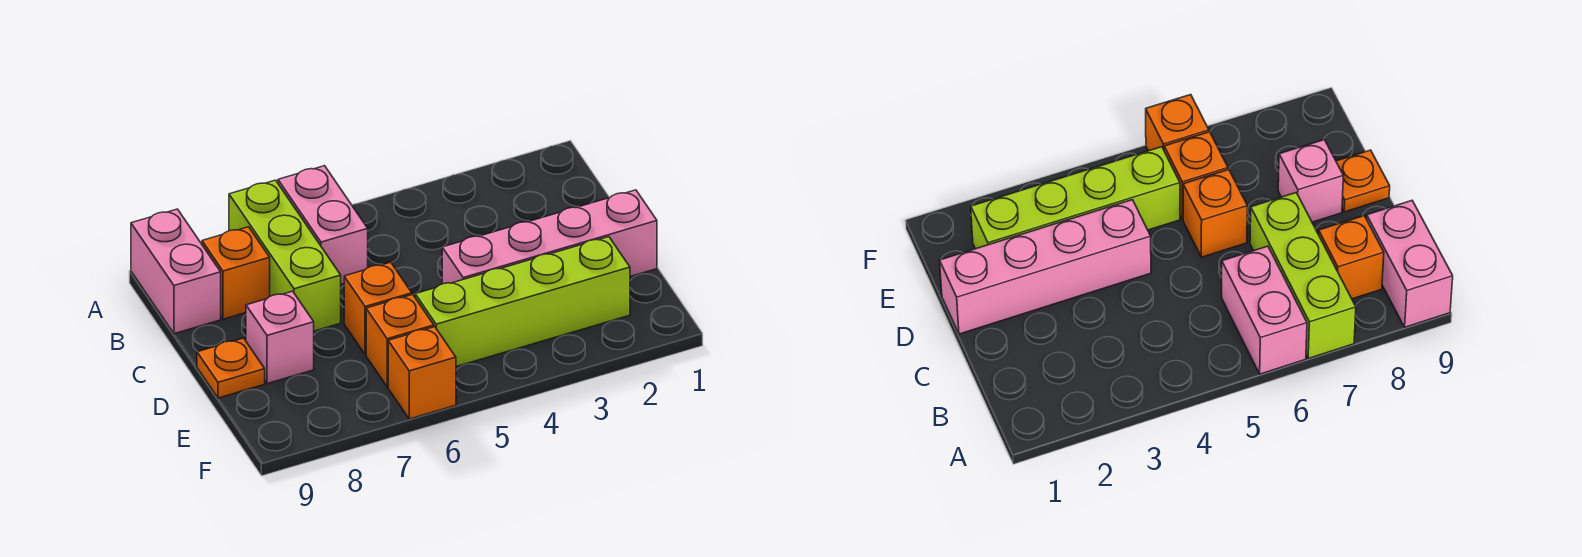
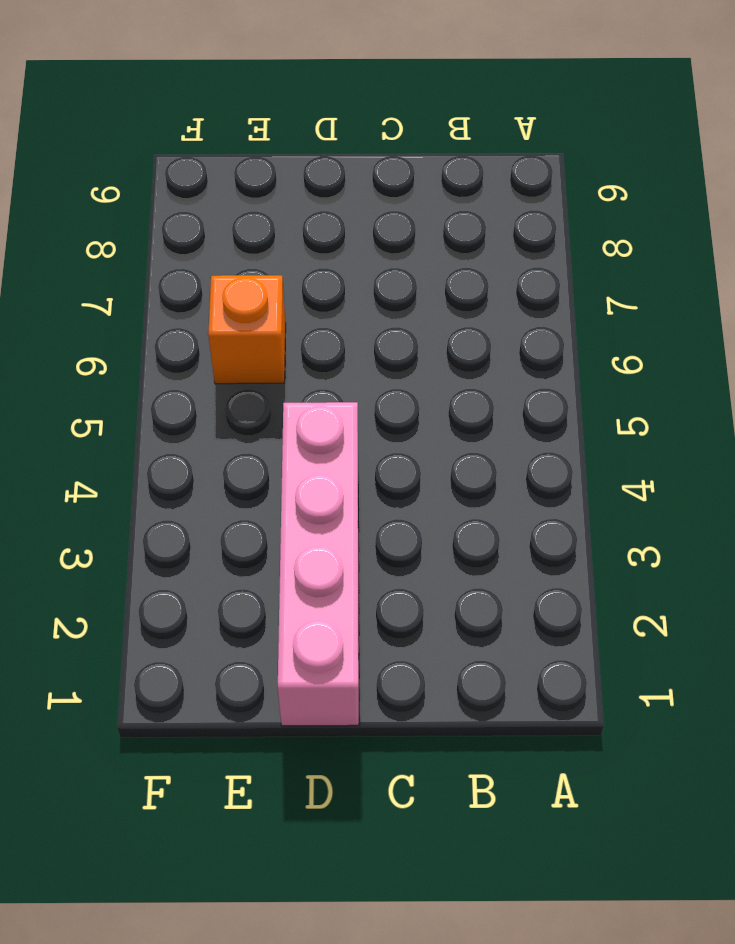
none -> pink 1x2 brick [278,166,368,284]
none -> lime 1x3 brick [229,180,341,331]

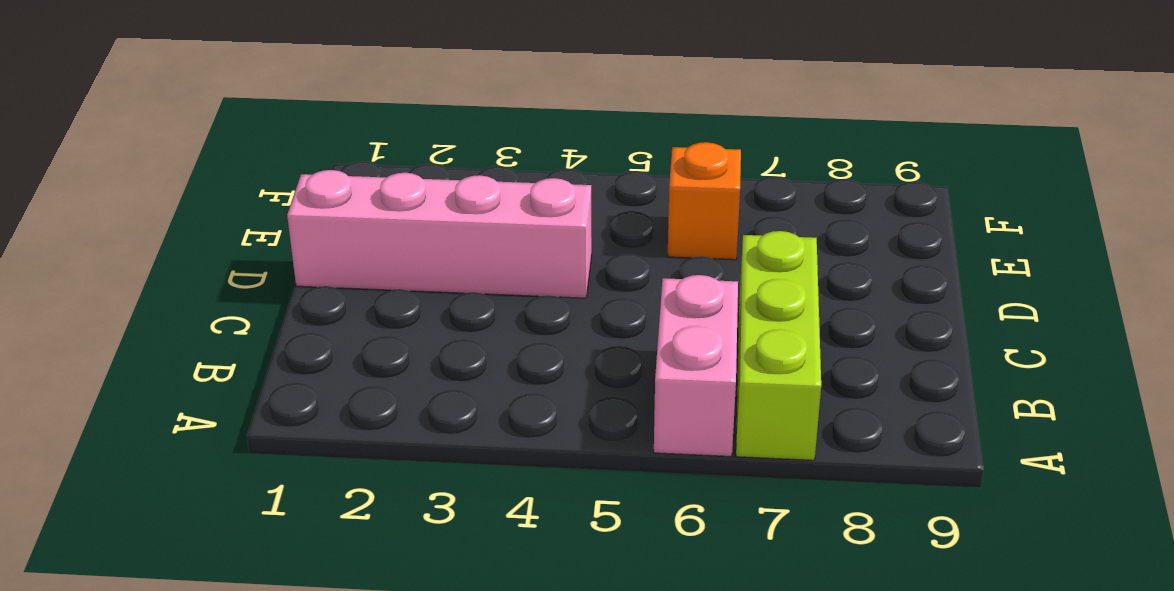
none -> pink 1x2 brick [131,209,221,334]
none -> orange 1x1 brick [202,227,270,319]

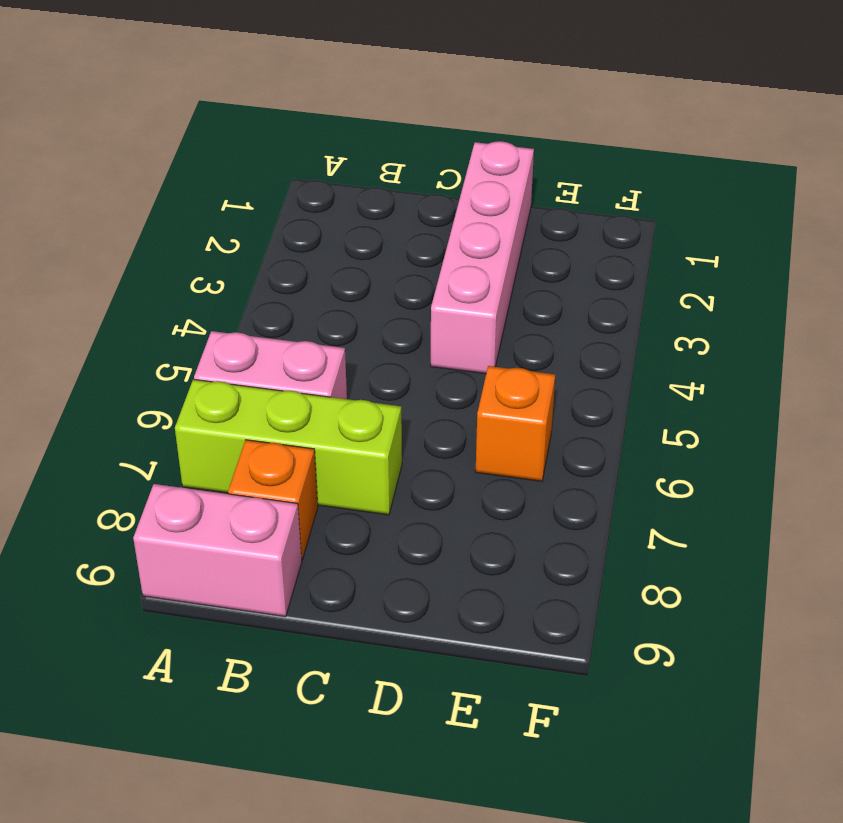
none -> orange 1x1 brick [344,262,412,355]
none -> pink 1x1 brick [246,291,314,384]

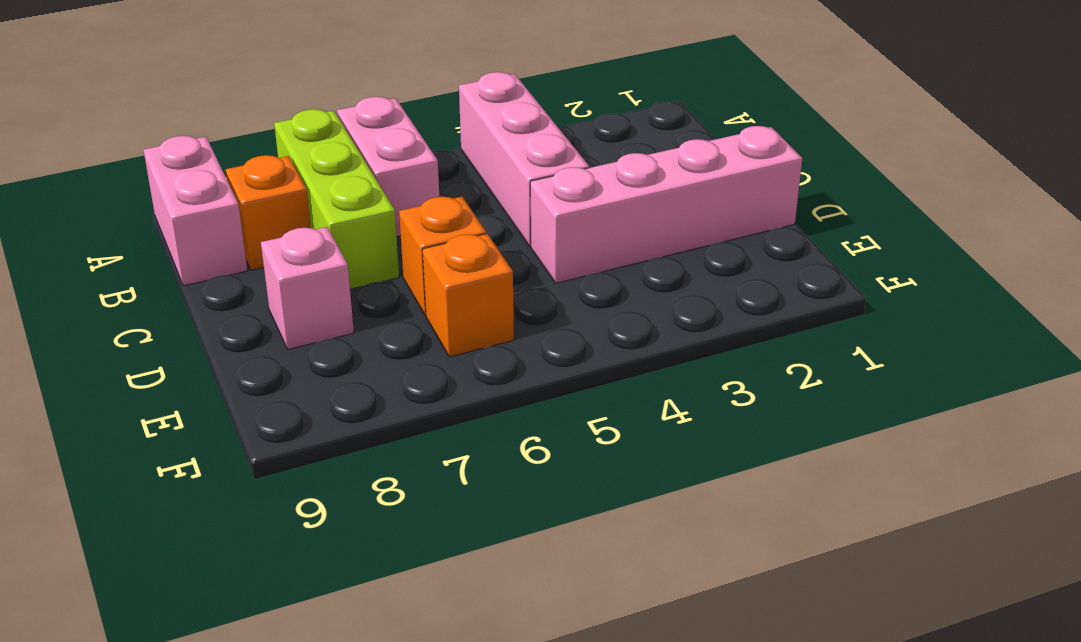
pink 1x3 brick [459,72,589,246] -> none
none -> orange 1x1 plate [197,338,265,398]
none -> lime 1x4 brick [415,237,630,367]

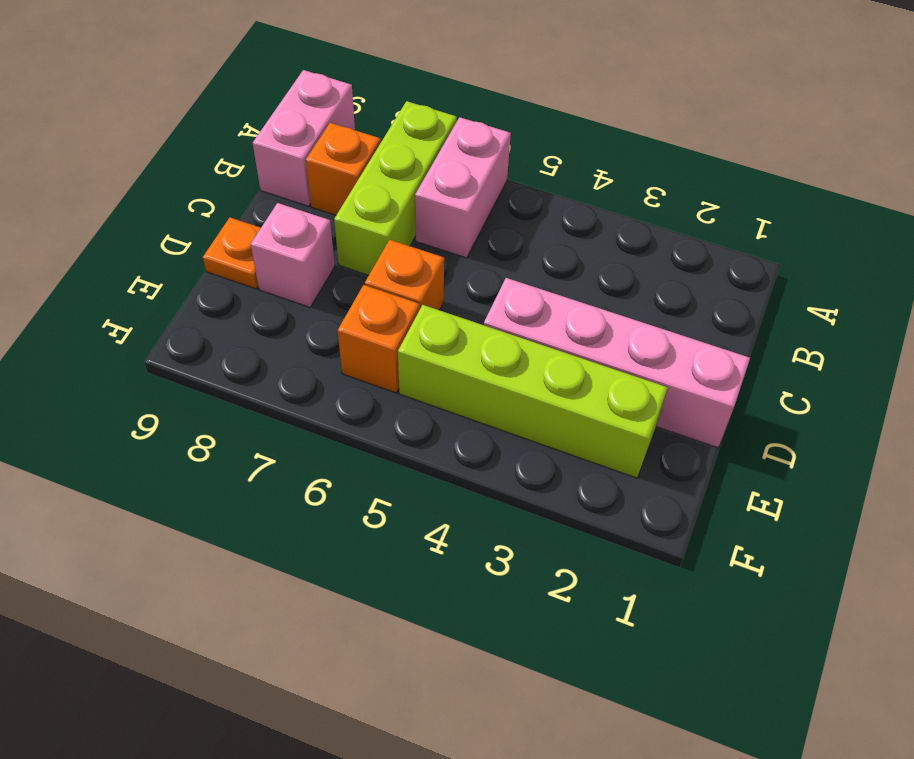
none -> orange 1x1 brick [388,327,456,419]

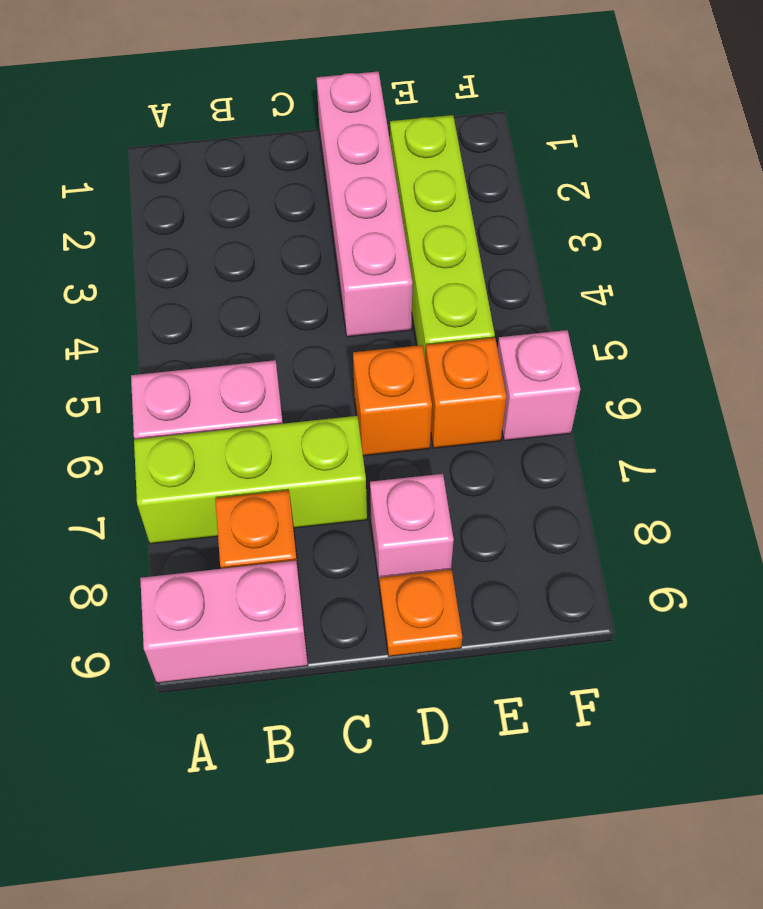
pink 1x1 brick [497,330,580,441] -> orange 1x1 brick [388,327,456,419]

